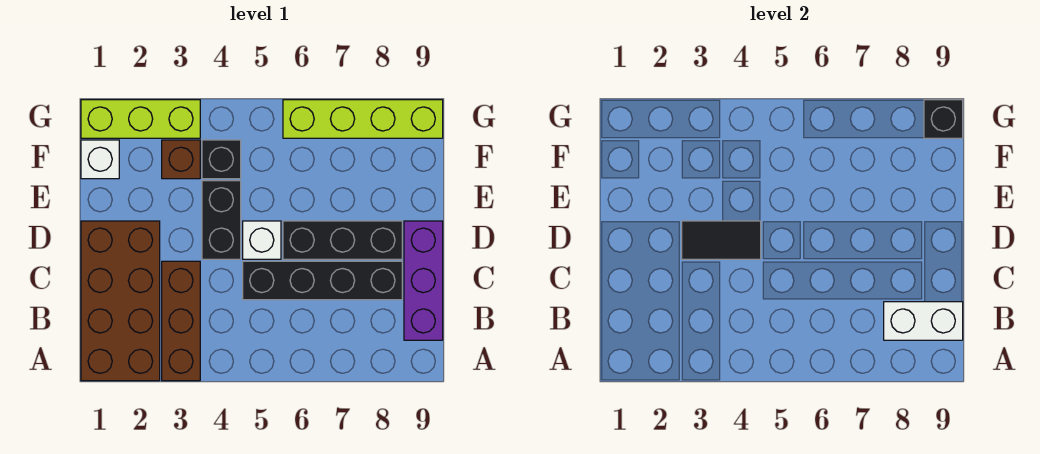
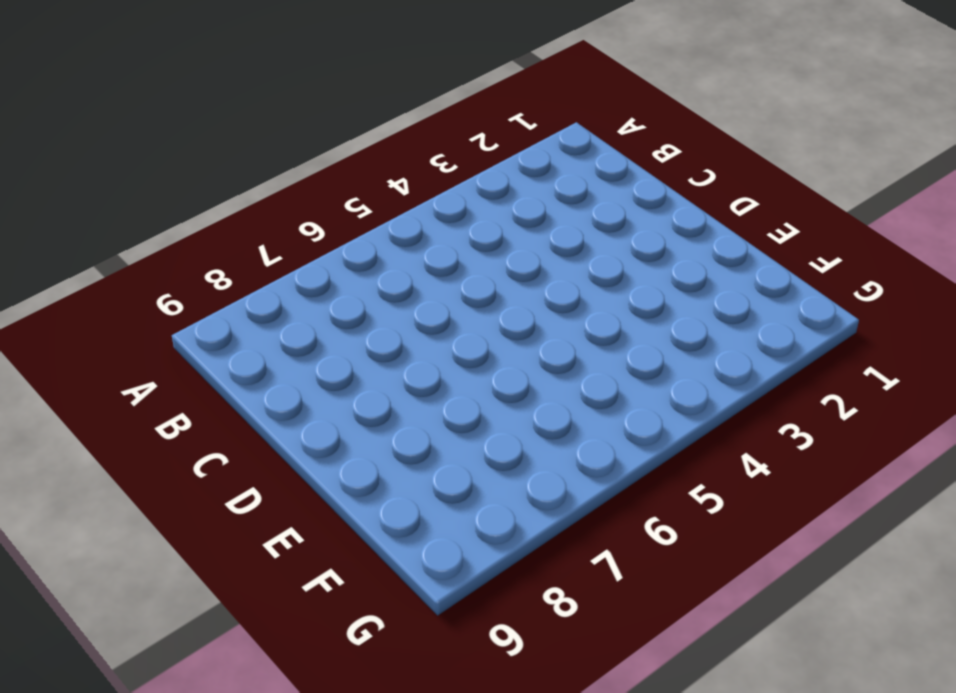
none -> brown 2x4 brick [81,221,160,381]
none -> brown 1x3 brick [162,261,200,381]
none -> purple 1x3 brick [404,221,443,340]

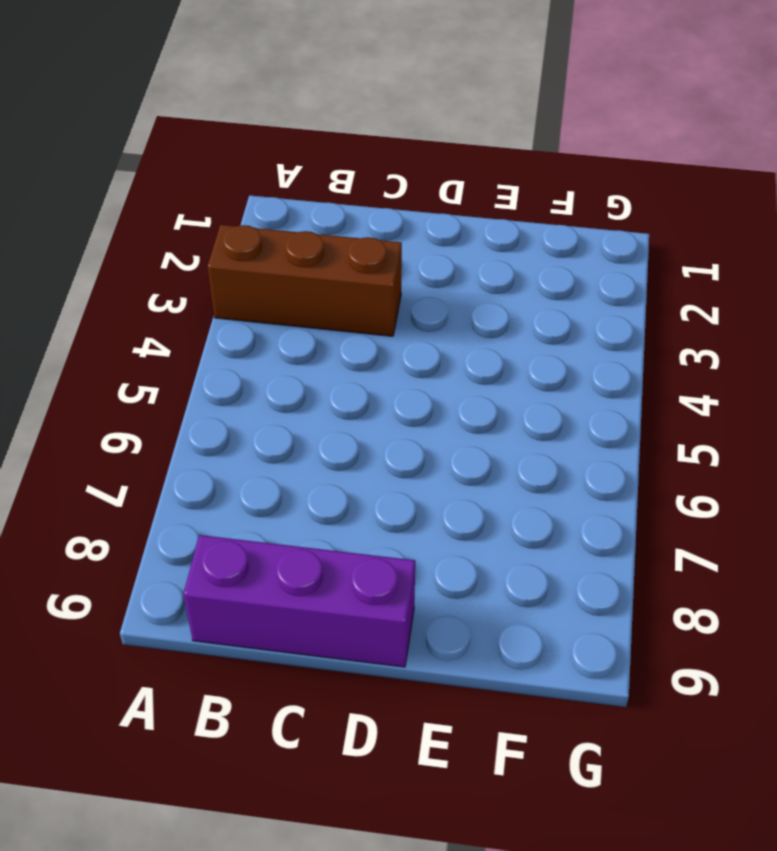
none -> brown 2x4 brick [81,221,160,381]
none -> black 1x4 brick [243,261,402,300]
none -> black 1x2 brick [202,181,241,259]

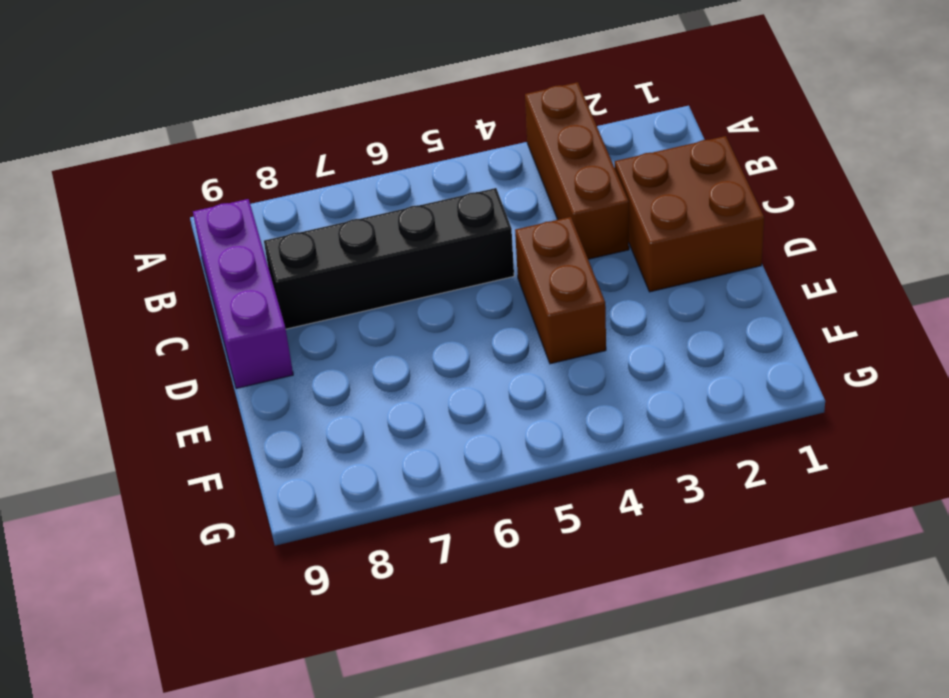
brown 2x2 brick [615,136,764,292] -> brown 2x4 brick [81,221,160,381]
brown 1x2 brick [515,217,606,364] -> black 1x2 brick [202,181,241,259]
none -> white 1x1 brick [243,221,281,259]
none -> black 1x3 brick [283,221,402,259]
none -> white 1x1 brick [81,140,119,179]

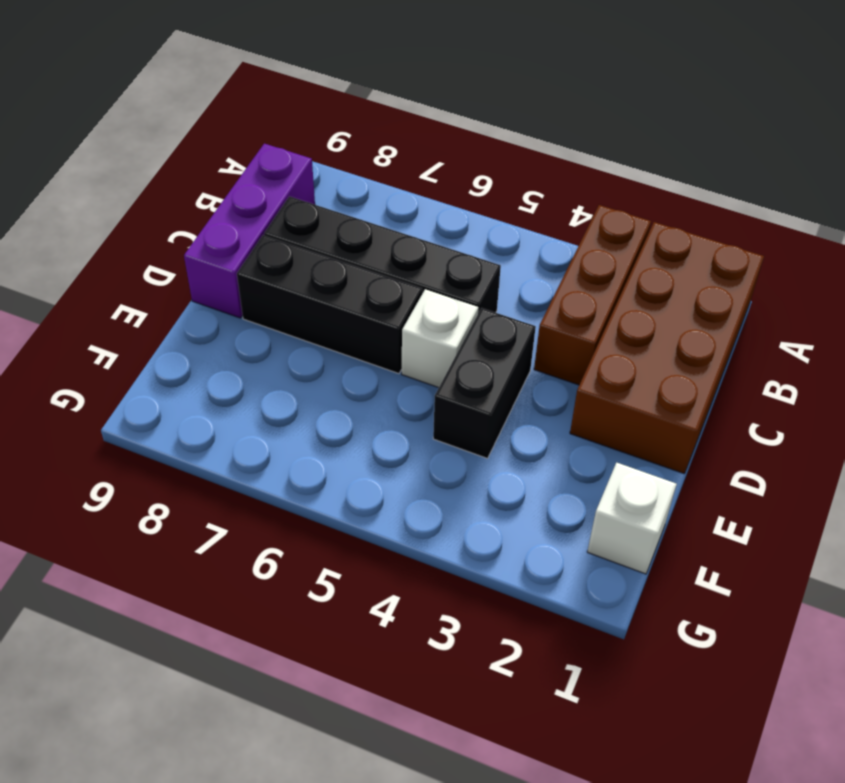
none -> brown 1x1 brick [162,140,200,179]
none -> black 1x1 brick [202,140,241,179]
none -> lime 1x3 brick [81,100,200,138]

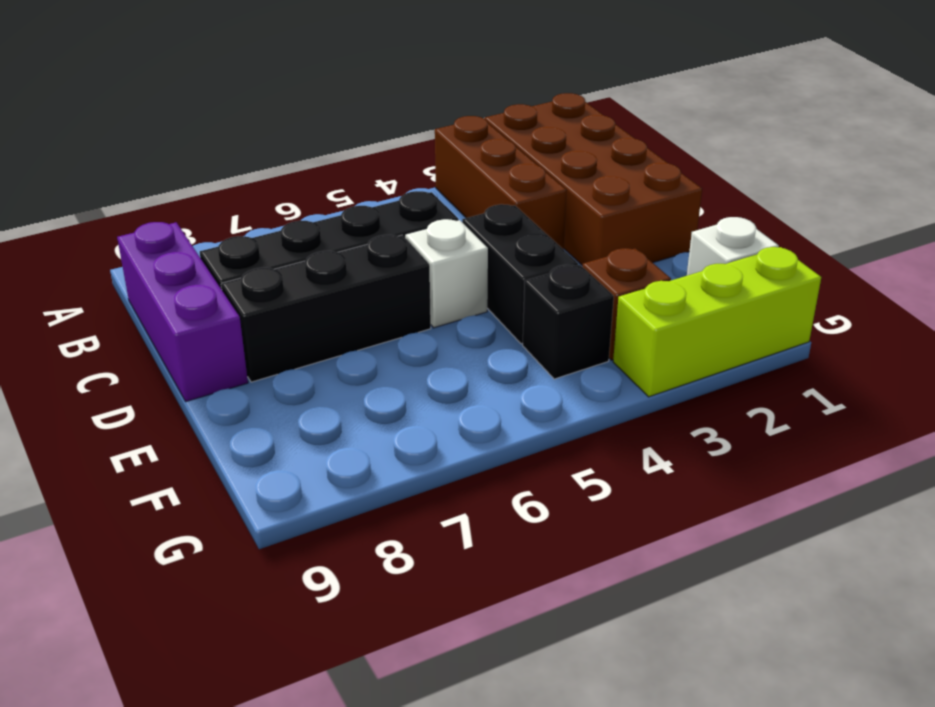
none -> lime 1x4 brick [283,100,443,138]
none -> white 1x2 brick [884,302,963,340]
none -> black 1x2 tile [682,221,761,259]

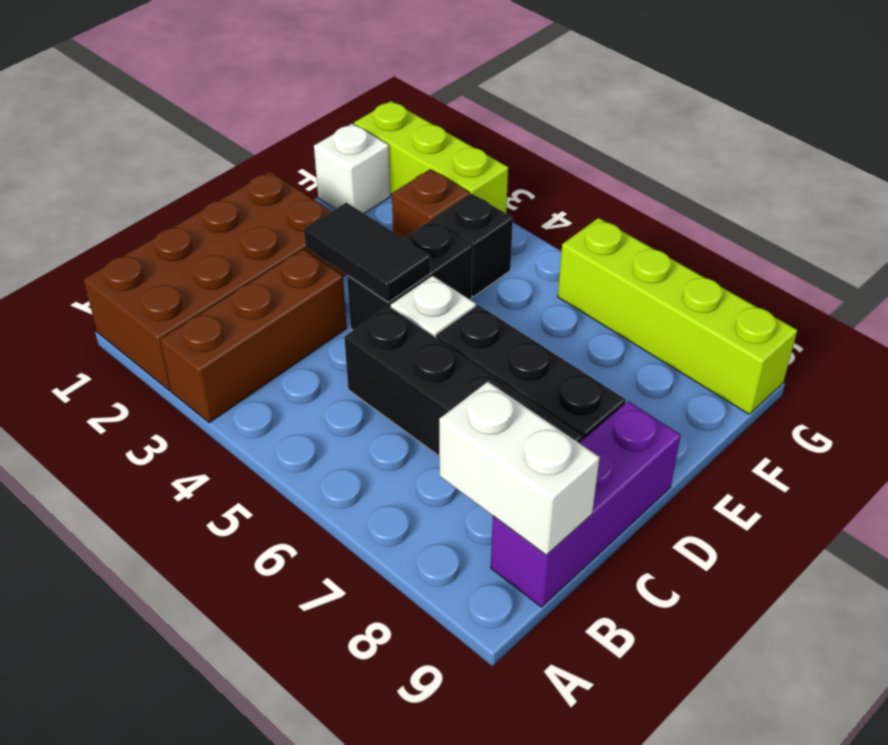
none -> black 1x1 brick [924,100,963,138]

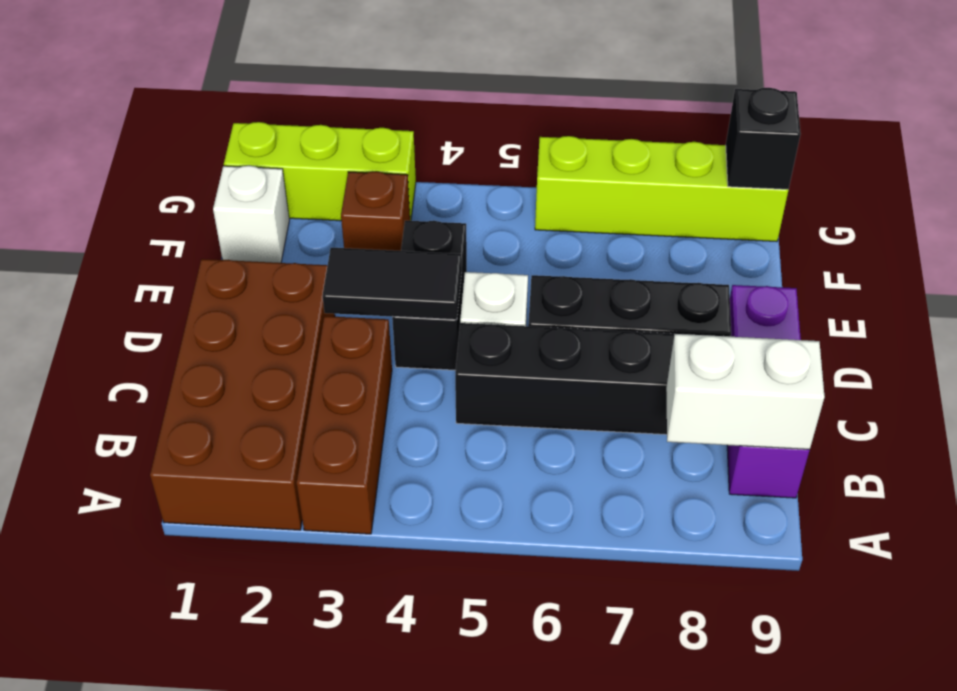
none -> black 1x1 brick [202,140,241,179]

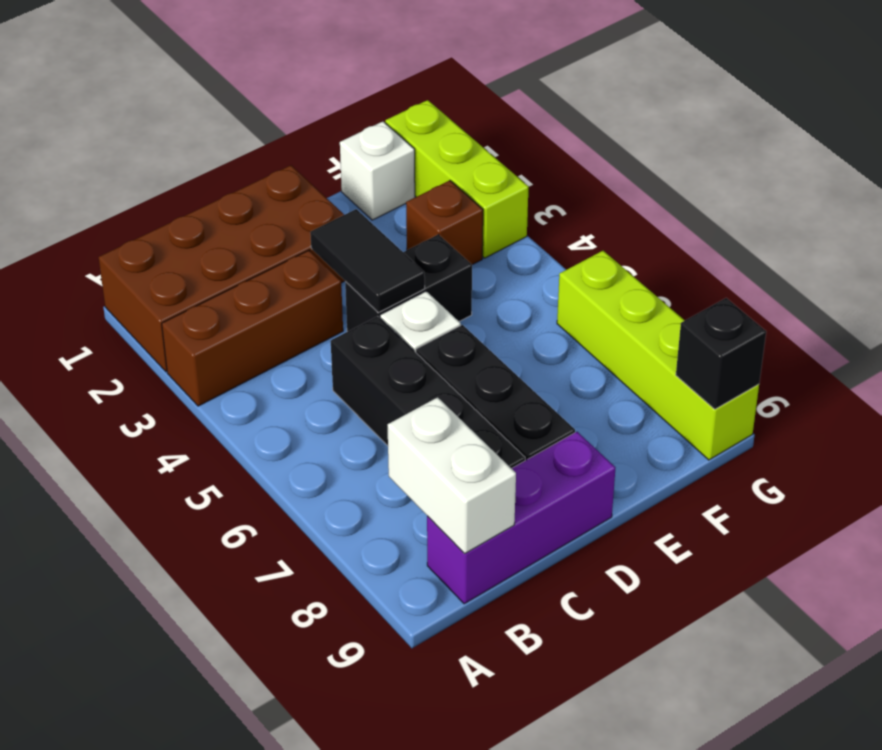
none -> black 1x1 brick [202,140,241,179]

